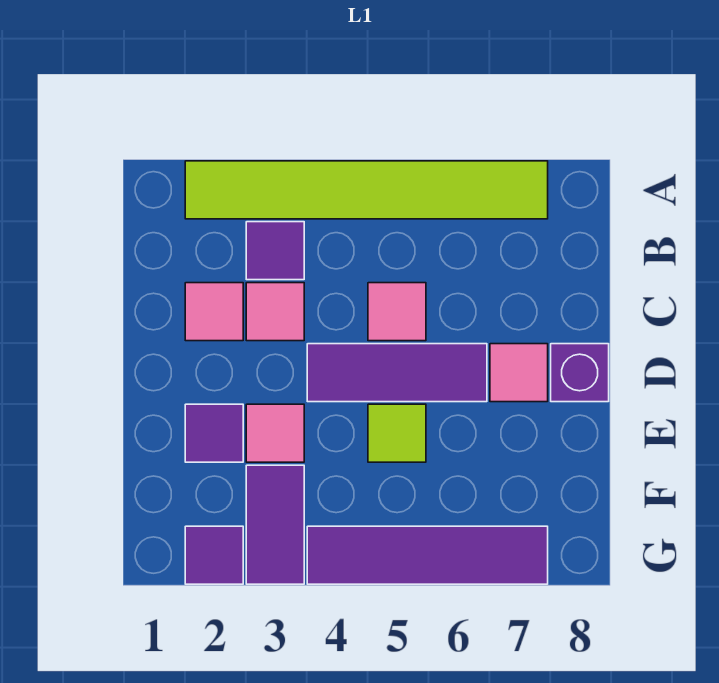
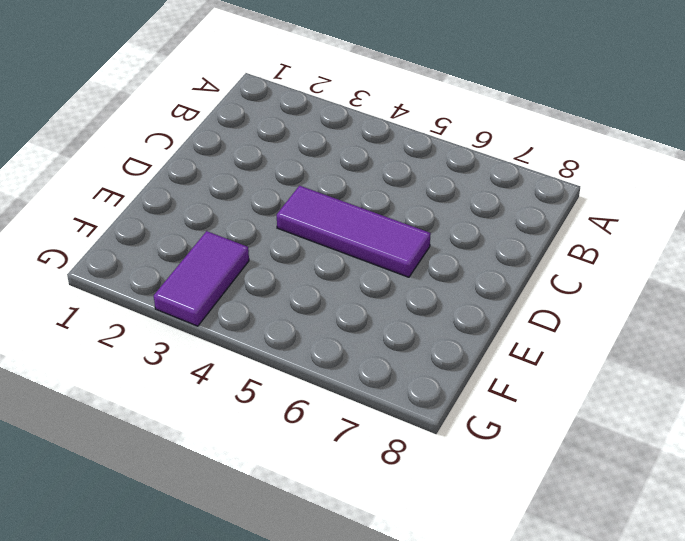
none -> lime 1x6 tile [185,161,548,219]
none -> purple 1x1 tile [246,222,304,280]
none -> pink 1x1 tile [185,283,243,341]

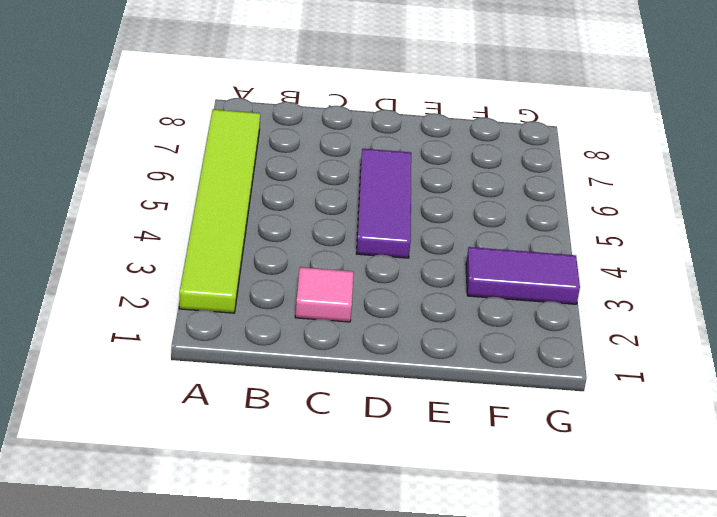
none -> purple 1x1 tile [246,222,304,280]
none -> pink 1x1 tile [246,283,304,341]
none -> pink 1x1 tile [368,283,426,341]

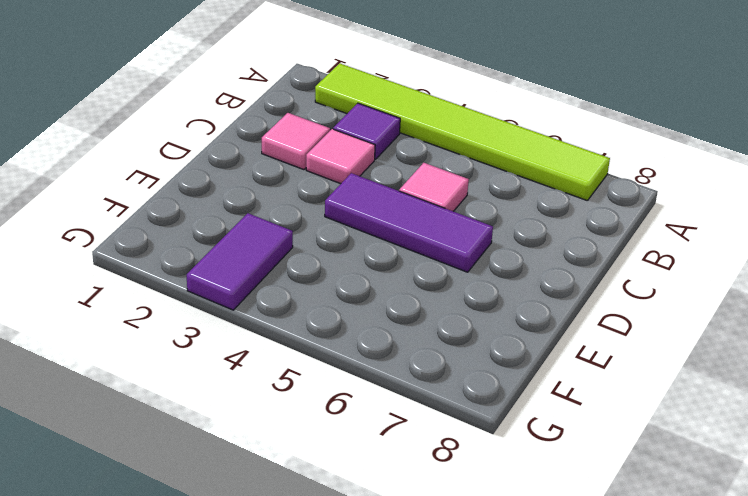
none -> pink 1x1 tile [490,344,548,402]
none -> purple 1x1 brick [551,344,609,402]
none -> purple 1x1 tile [185,404,243,462]

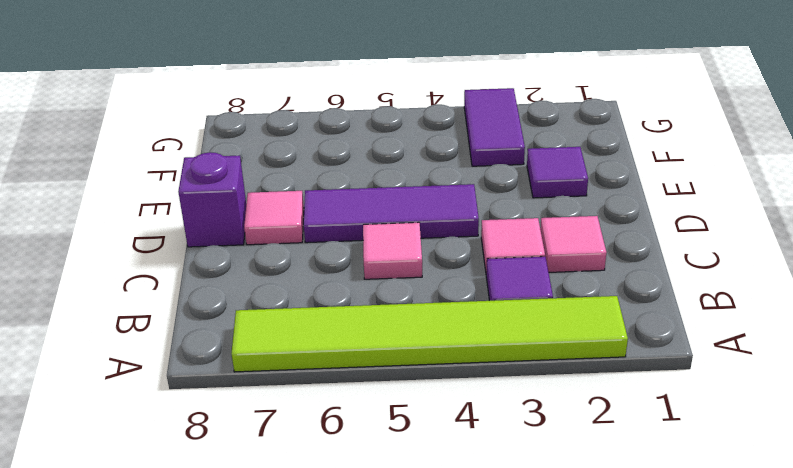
none -> pink 1x1 tile [246,404,304,462]
none -> lime 1x1 tile [368,404,426,462]
none -> purple 1x1 tile [185,526,243,584]

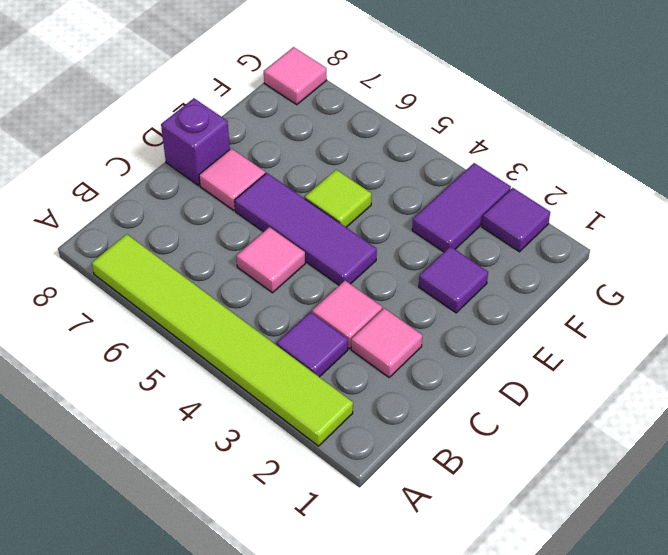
pink 1x1 tile [264,47,327,105] -> pink 1x1 tile moved to [246,404,304,462]
none -> purple 1x4 tile [307,526,548,584]

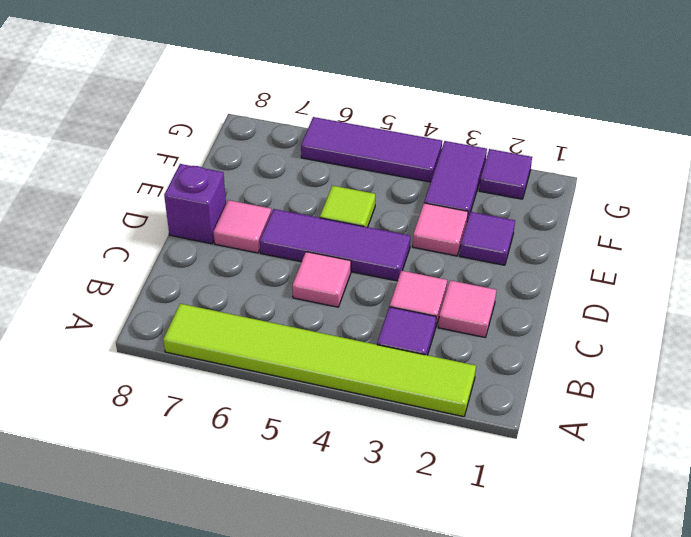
purple 1x3 tile [301,117,442,182] -> purple 1x4 tile [307,526,548,584]

